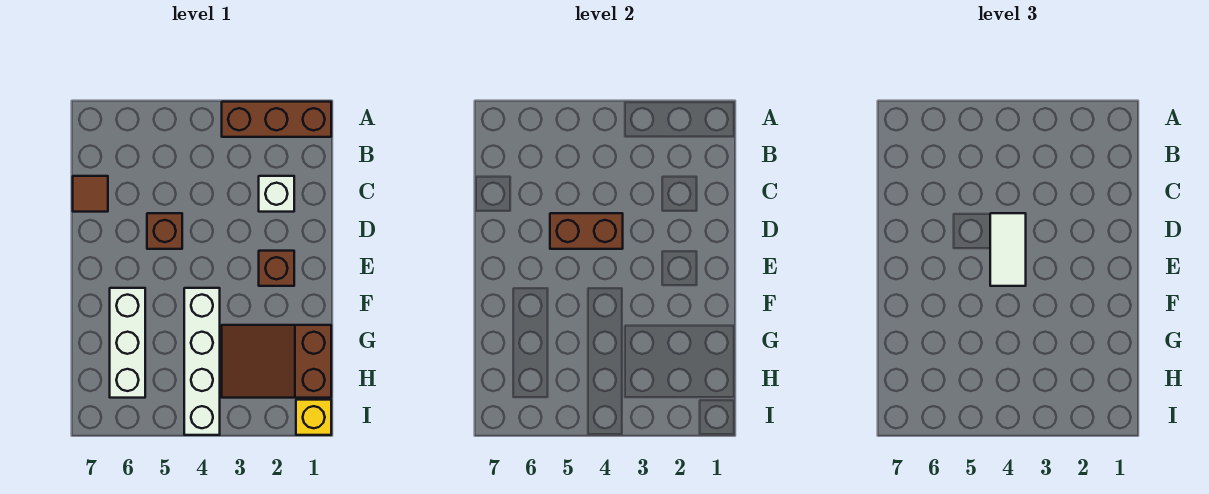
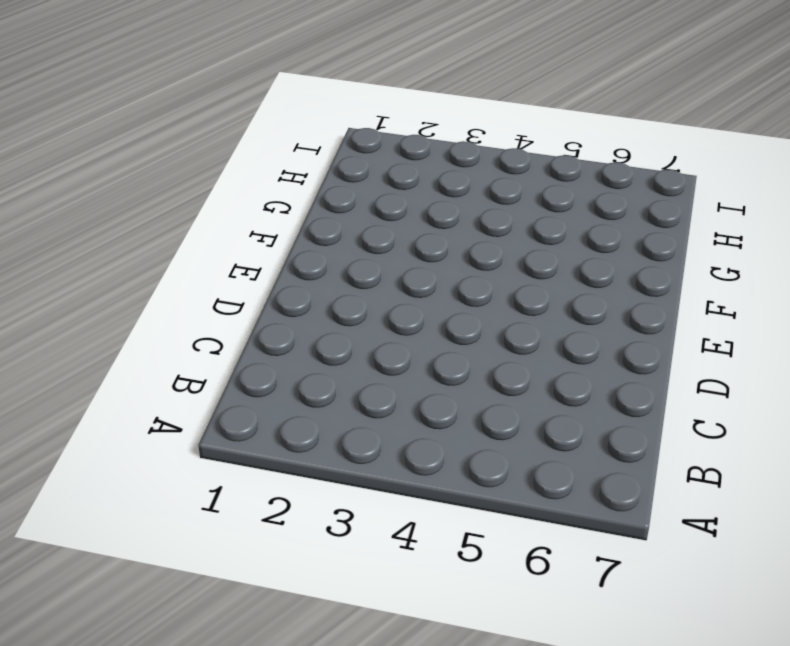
none -> brown 1x3 brick [222,102,331,137]
none -> white 1x1 brick [259,176,294,212]

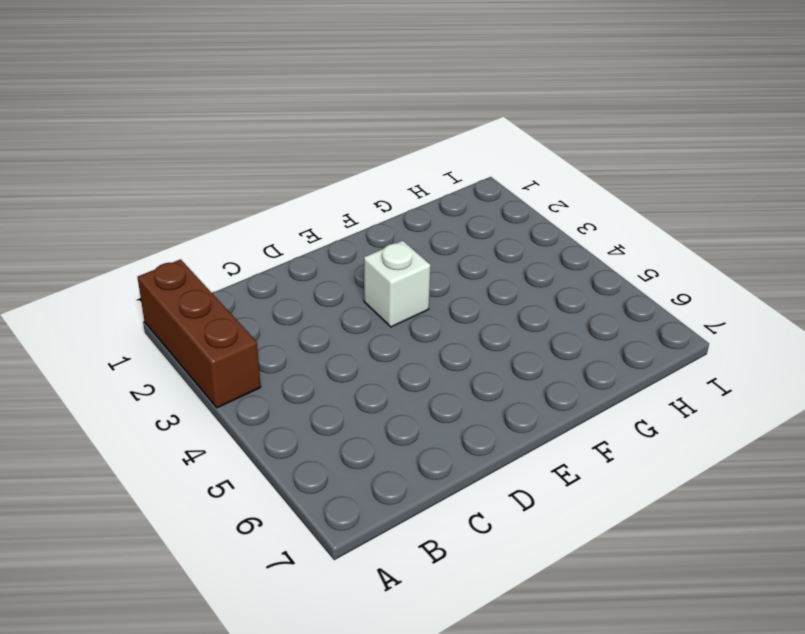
white 1x1 brick [364,241,430,327] -> white 1x1 brick moved to [259,176,294,212]
none -> brown 1x1 tile [73,176,108,212]
none -> brown 1x1 brick [147,213,182,249]

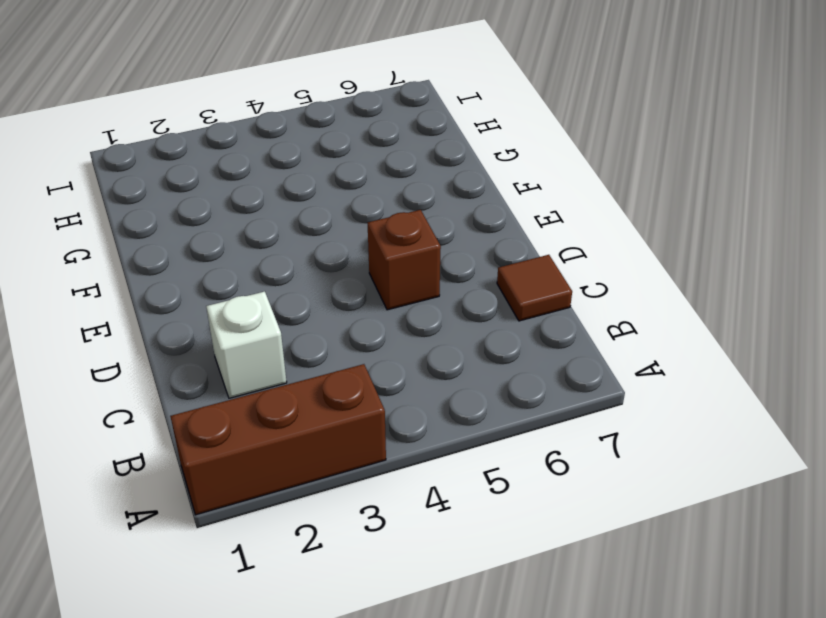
none -> brown 1x1 brick [259,251,294,286]
none -> white 1x4 brick [184,288,220,435]

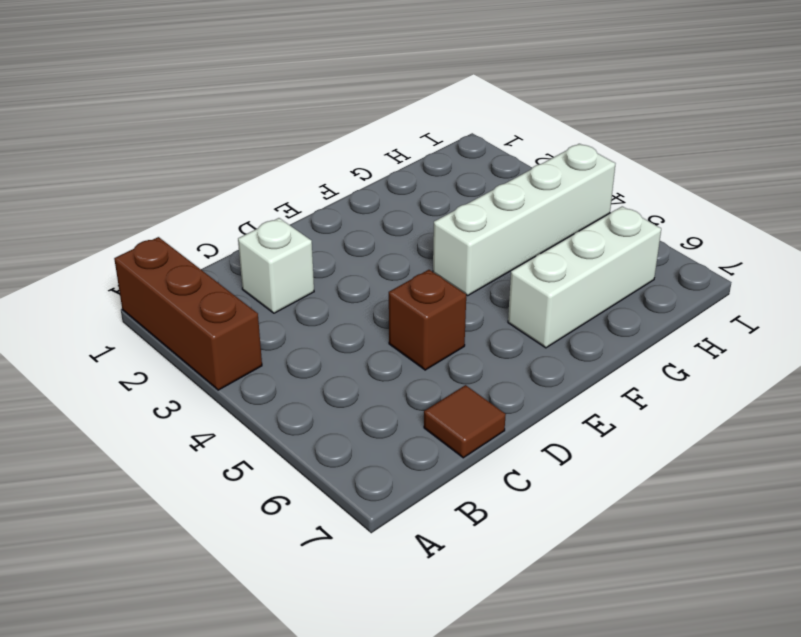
none -> brown 1x1 brick [259,251,294,286]
none -> brown 2x3 slope [222,325,331,398]

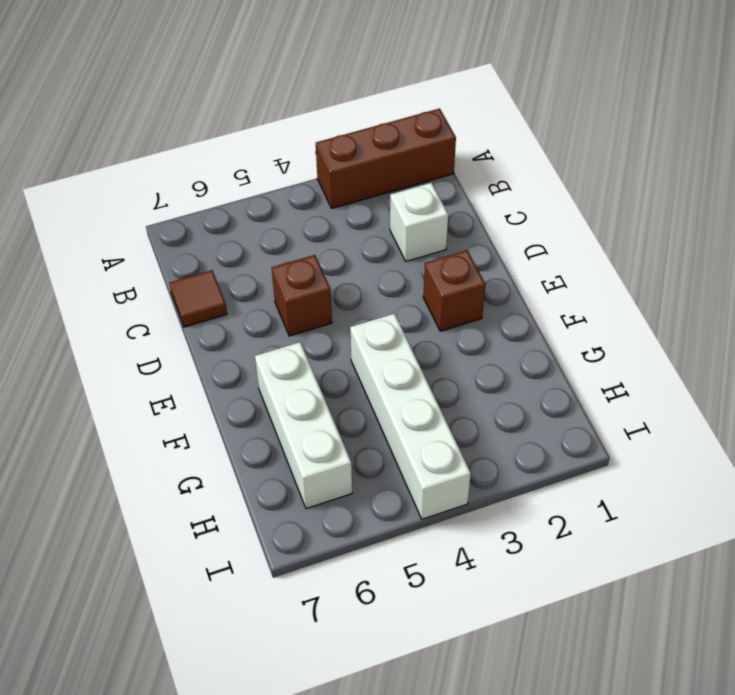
none -> brown 2x3 slope [222,325,331,398]
none -> yellow 1x1 brick [296,400,331,435]

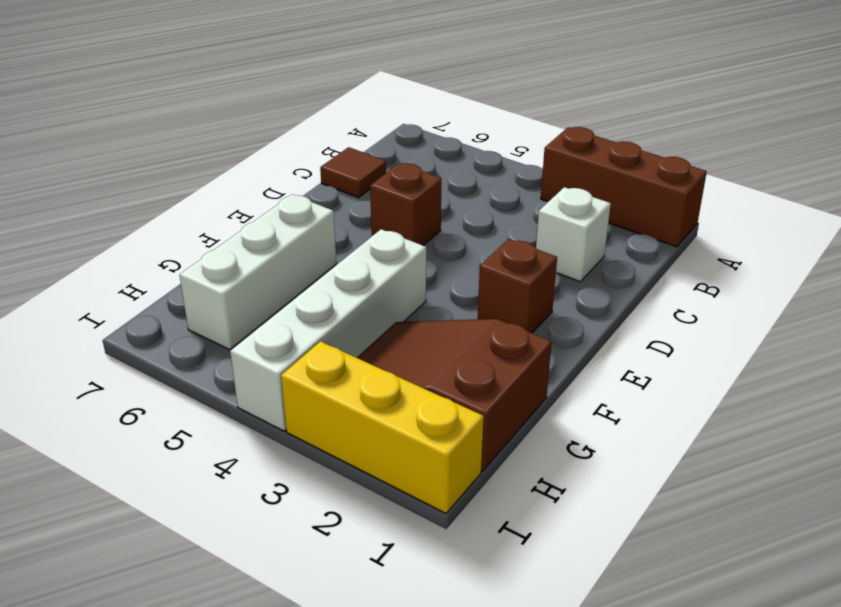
yellow 1x3 brick [281,341,484,513] -> yellow 1x1 brick [296,400,331,435]
none -> brown 1x2 brick [550,213,623,249]
none -> white 1x2 tile [990,213,1026,286]

